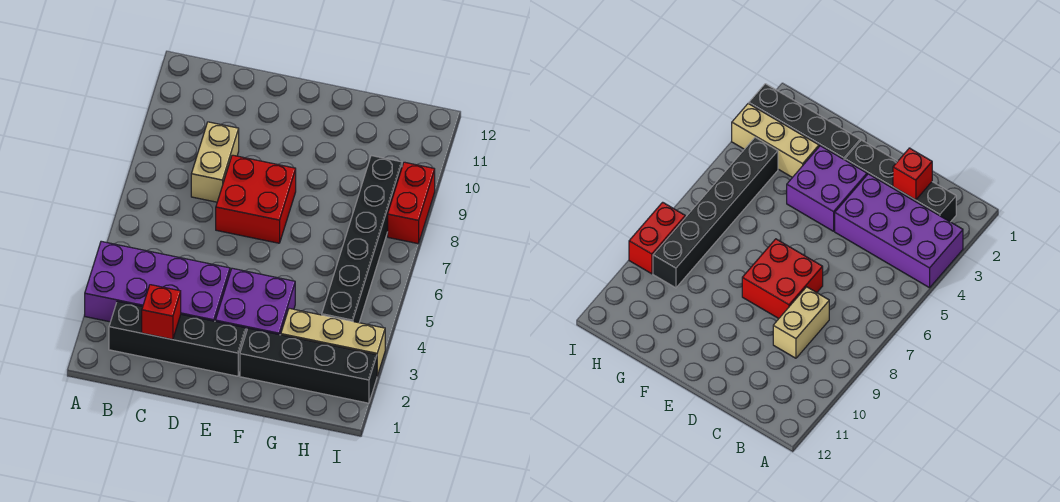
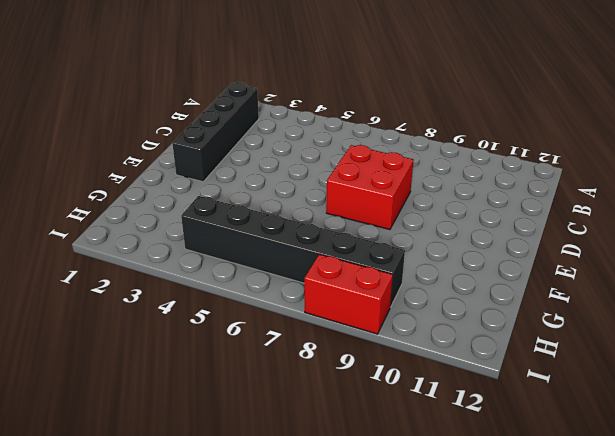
none -> purple 2x4 brick [85,241,230,322]
none -> tan 1x2 brick [191,122,239,202]

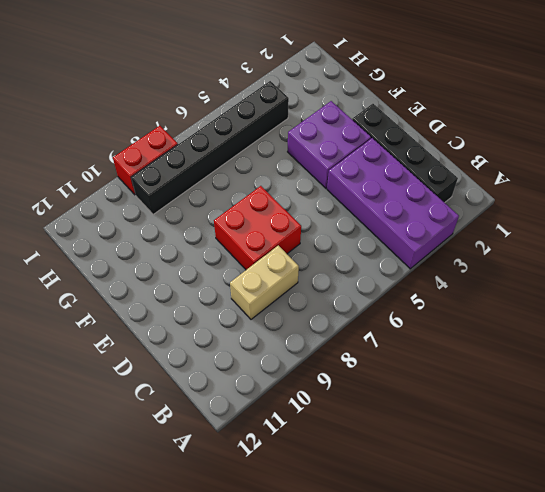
none -> black 1x4 brick [240,328,377,403]
none -> tan 1x3 brick [281,308,385,376]

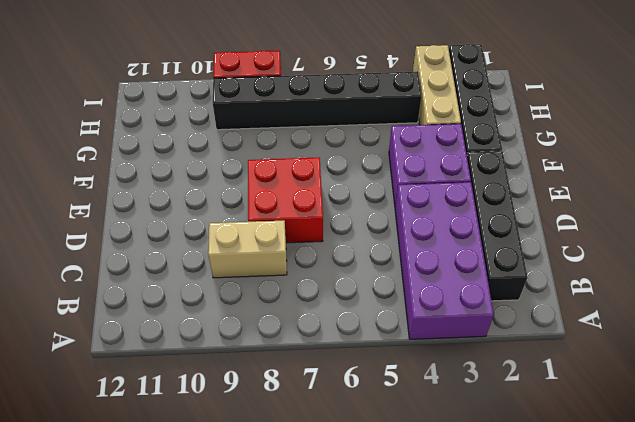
none -> red 1x1 brick [142,285,181,339]

